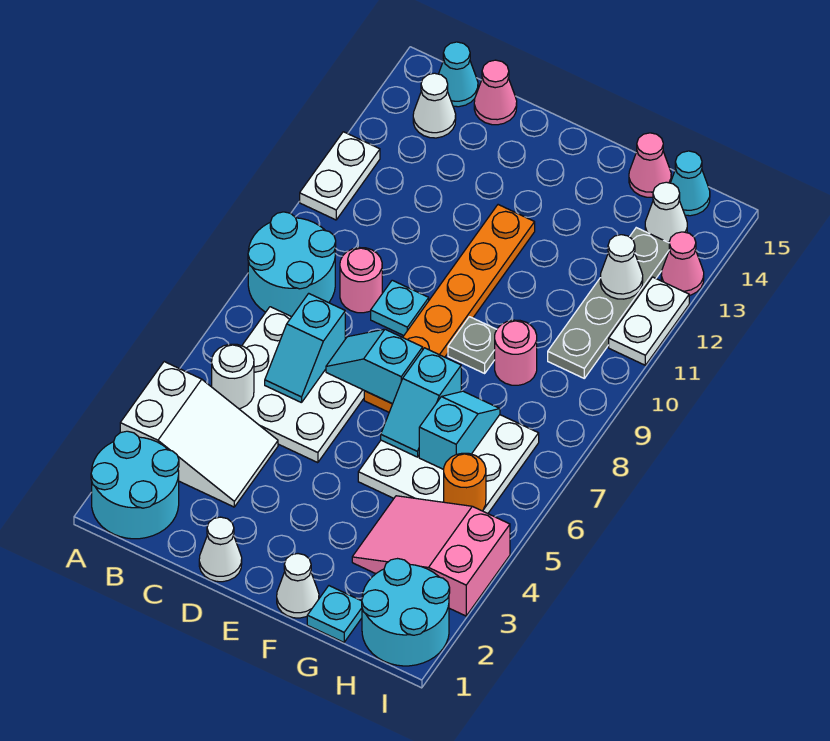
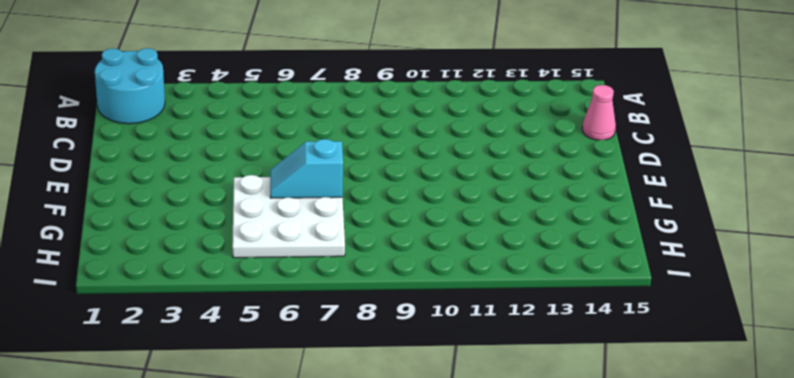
none -> white 2x3 slope [120,362,278,507]
none -> cyan 2x2 round brick [248,212,336,317]
none -> white 1x2 plate [300,132,380,220]
none -> white 3x3 plate [240,307,364,463]

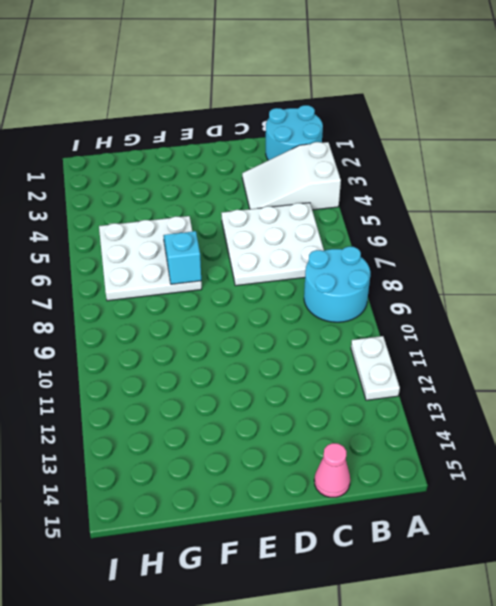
none -> white 1x1 cone [413,73,456,138]
none -> cyan 1x1 cone [439,42,478,107]
none -> pink 1x1 round brick [340,247,382,313]
none -> white 1x1 cone [199,517,242,582]

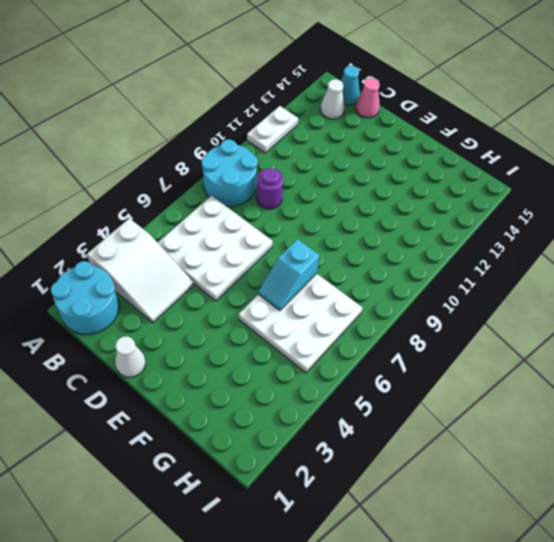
purple 1x1 round brick [256,169,283,209] -> pink 1x1 round brick [340,247,382,313]
none -> cyan 1x1 plate [371,280,429,336]
none -> orange 1x6 plate [364,205,535,412]
none -> white 1x1 cone [277,554,319,618]
none -> grey 1x1 plate [448,317,497,373]

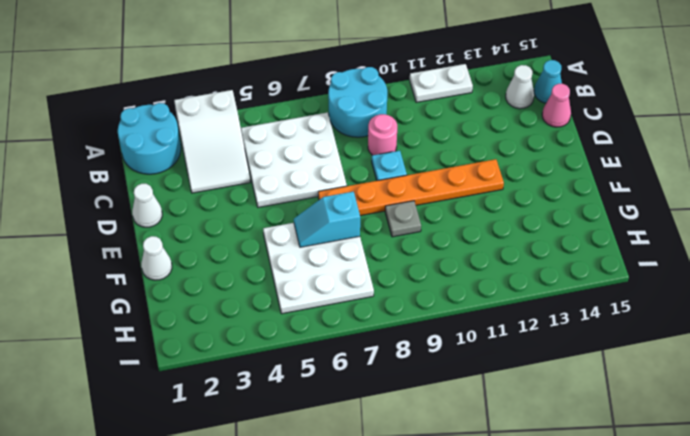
none -> cyan 1x1 plate [307,586,362,642]
none -> pink 2x3 slope [352,496,510,616]
none -> pink 1x1 round brick [495,320,537,385]
none -> pink 1x1 cone [629,133,671,197]

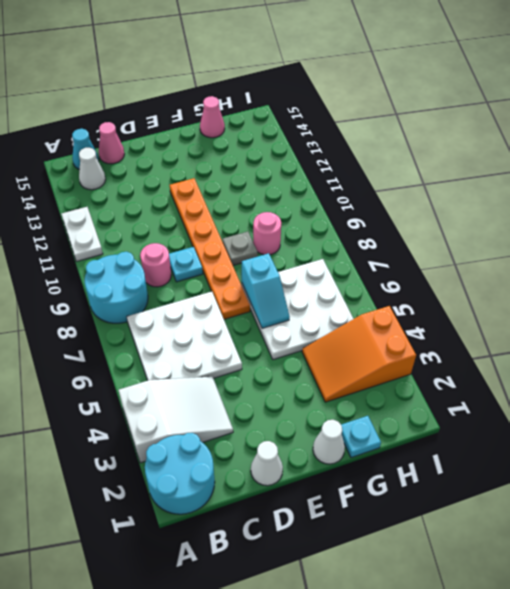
orange 2x3 slope [302,306,416,402] -> pink 2x3 slope [352,496,510,616]
none -> cyan 2x2 round brick [362,559,450,666]
none -> grey 1x4 plate [548,228,670,378]
none -> white 1x1 cone [645,182,687,243]
none -> cyan 1x1 cone [671,151,710,216]

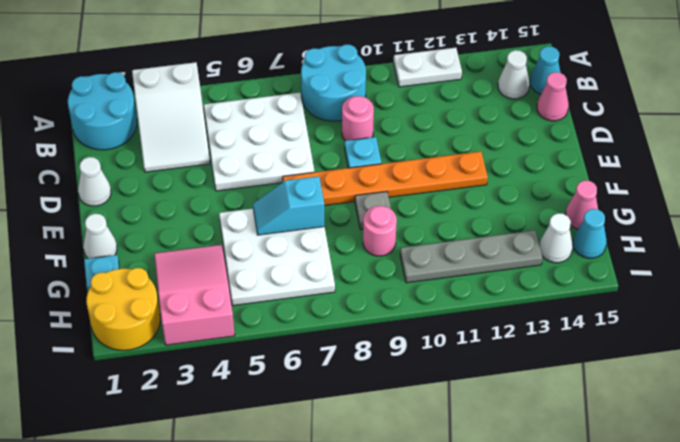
yellow 2x2 round brick [86,268,160,350] -> cyan 2x2 round brick [362,559,450,666]
none -> white 1x2 plate [609,277,689,365]
none -> pink 1x1 cone [661,232,704,295]
none -> white 1x1 round brick [212,344,254,409]
none -> cyan 1x2 slope [265,293,345,403]

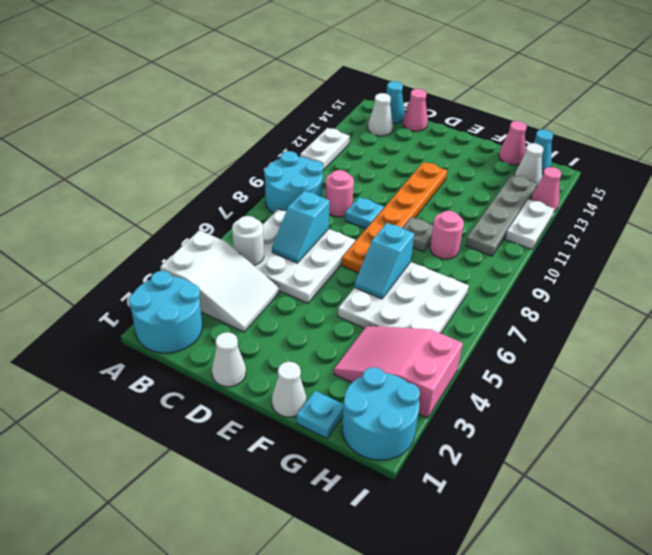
none -> cyan 1x2 slope [326,329,423,404]
none -> cyan 1x2 slope [419,391,500,470]
none -> orange 1x1 round brick [444,453,486,511]
none -> white 1x1 cone [600,235,643,299]

